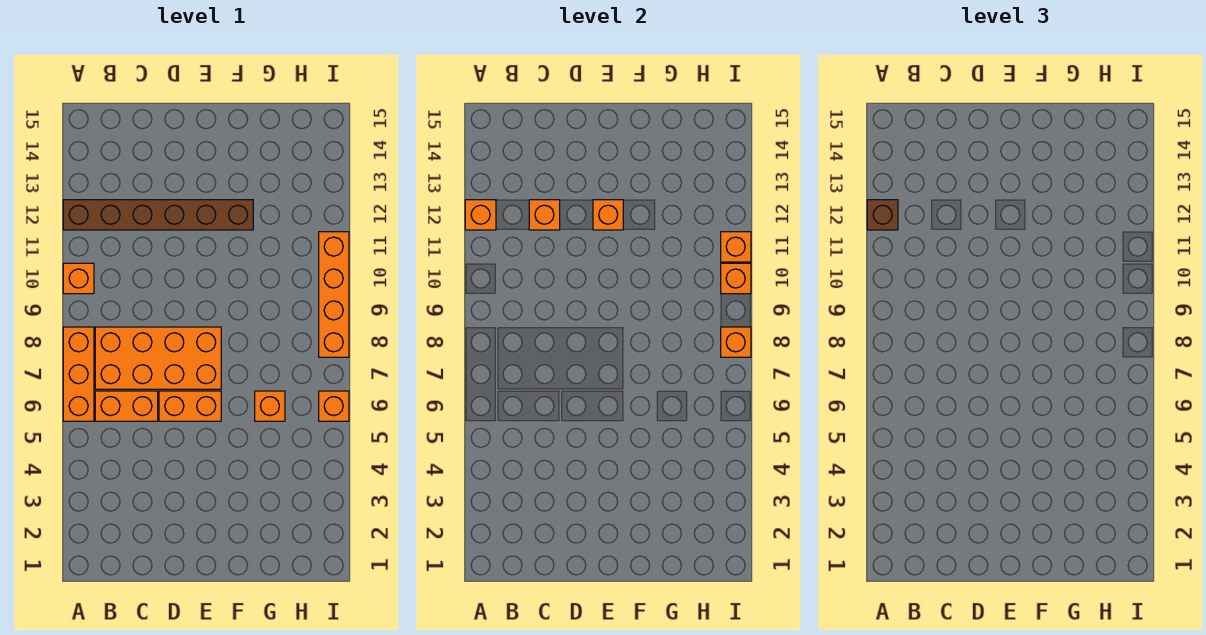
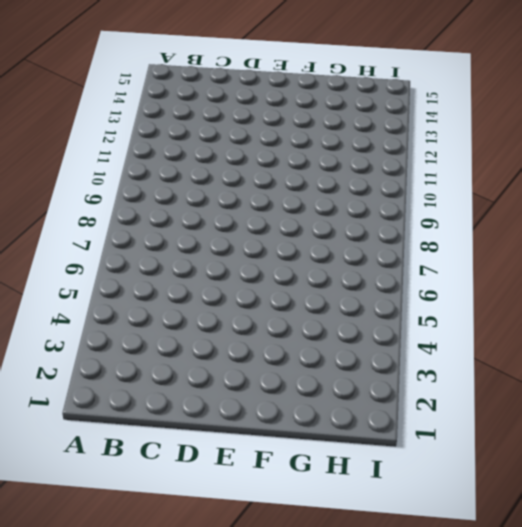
none -> orange 1x3 brick [63,327,94,421]
none -> orange 1x1 brick [63,263,94,294]
none -> brown 1x6 brick [63,200,253,230]

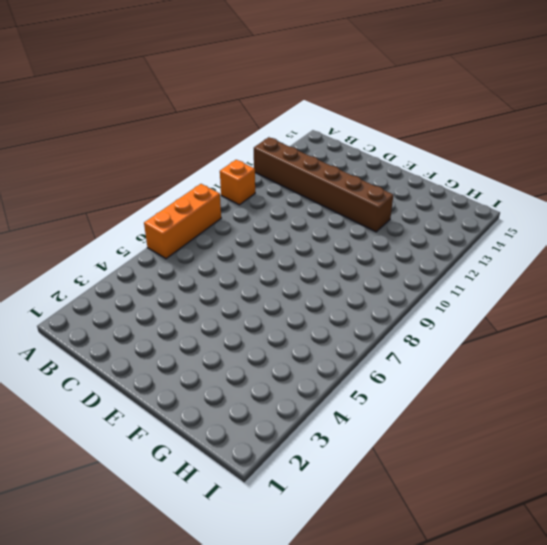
none -> orange 1x2 brick [95,391,158,421]
none -> orange 2x4 brick [95,327,221,389]
none -> orange 1x2 brick [159,391,221,421]

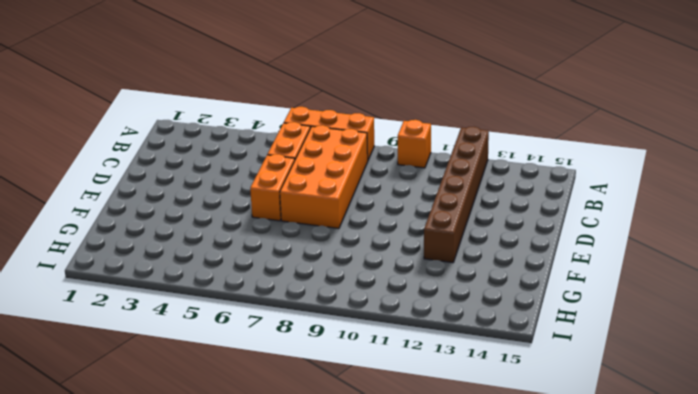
none -> orange 1x1 brick [255,391,285,421]
none -> orange 1x1 brick [319,391,349,421]
none -> orange 1x4 brick [319,232,349,357]

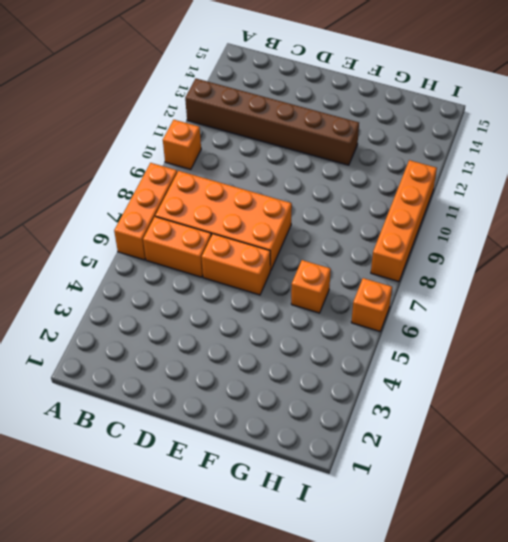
none -> orange 1x1 brick [465,200,496,230]
none -> orange 1x1 brick [529,200,560,230]
none -> orange 1x1 brick [593,200,623,230]

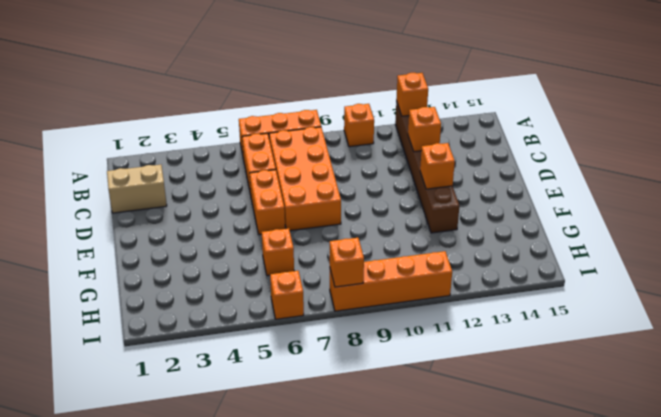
tan 1x2 brick [107,165,167,213] -> none
none -> orange 1x1 brick [721,263,751,294]
none -> orange 1x1 brick [721,232,751,262]
none -> brown 1x1 brick [867,200,898,230]

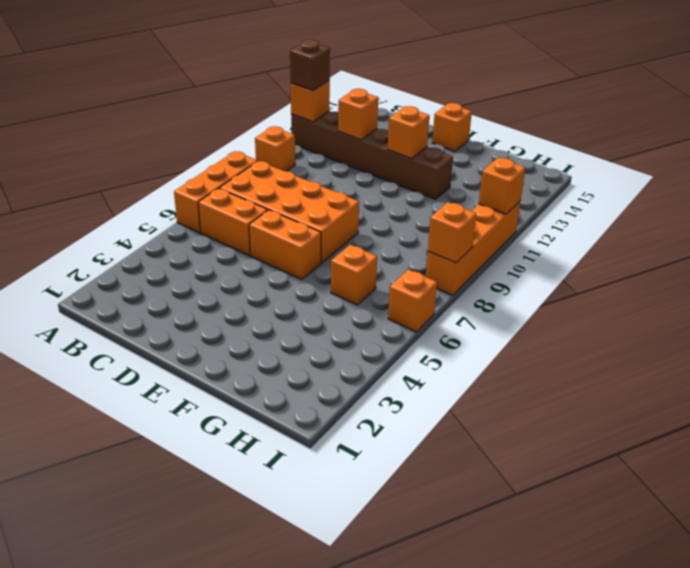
orange 1x1 brick [432,103,472,151] -> orange 1x1 brick moved to [721,263,751,294]

